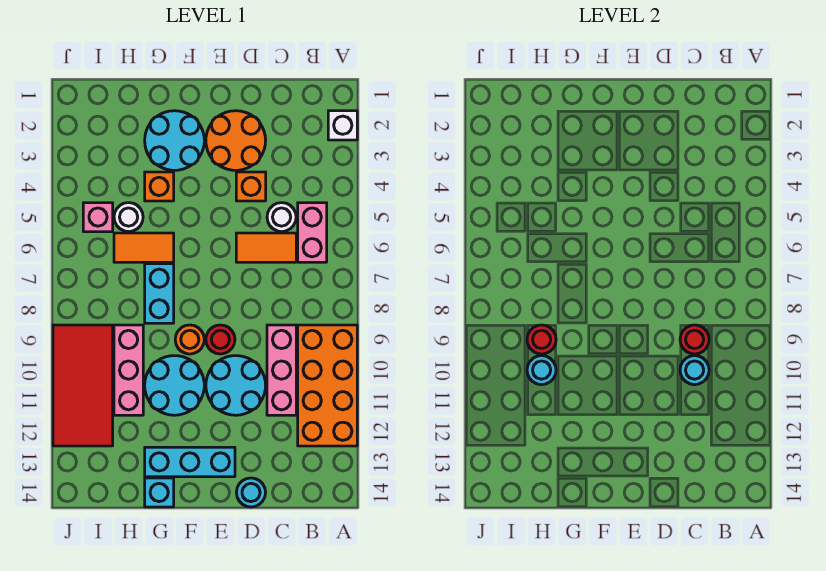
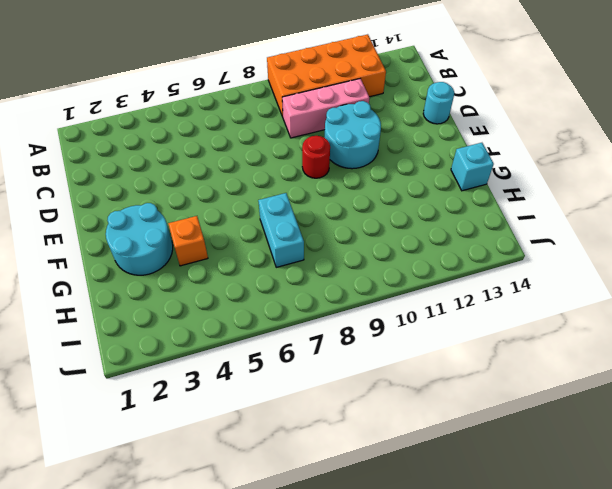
cyan 1x2 brick [258,193,304,267] -> cyan 1x2 brick turned to [145,264,174,323]
none -> white 1x1 brick [328,111,357,140]
none -> pink 1x2 brick [298,203,327,262]
none -> white 1x1 round brick [267,203,296,232]

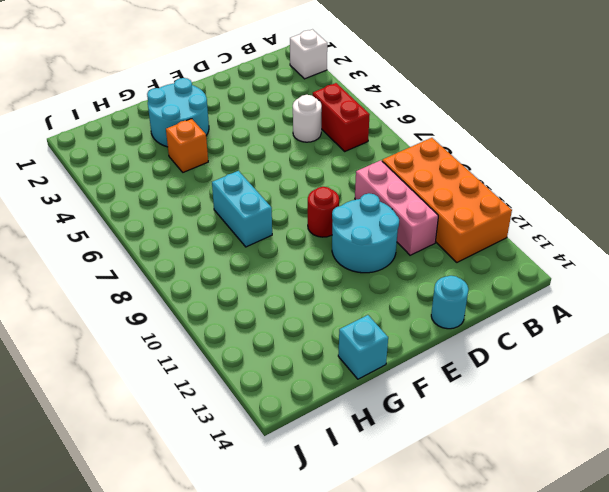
red 1x2 brick [313,83,370,151] -> pink 1x2 brick [298,203,327,262]
none -> orange 1x2 tile [236,233,296,262]
none -> orange 2x2 round brick [206,111,266,170]
none -> orange 1x1 brick [236,172,266,201]

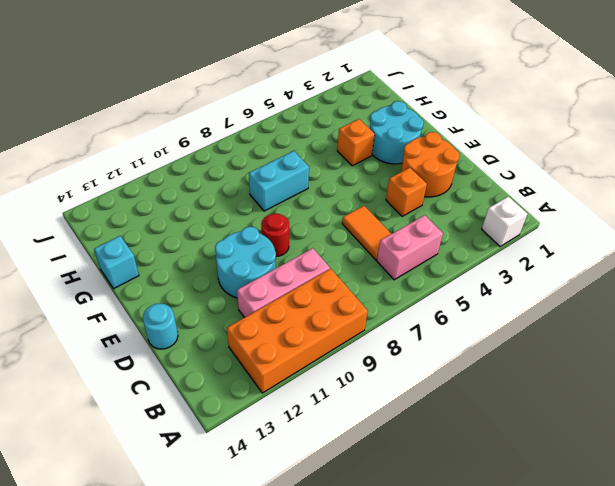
none -> white 1x1 round brick [267,203,296,232]
none -> cyan 1x3 brick [145,447,235,477]
none -> orange 1x1 round brick [175,325,204,354]

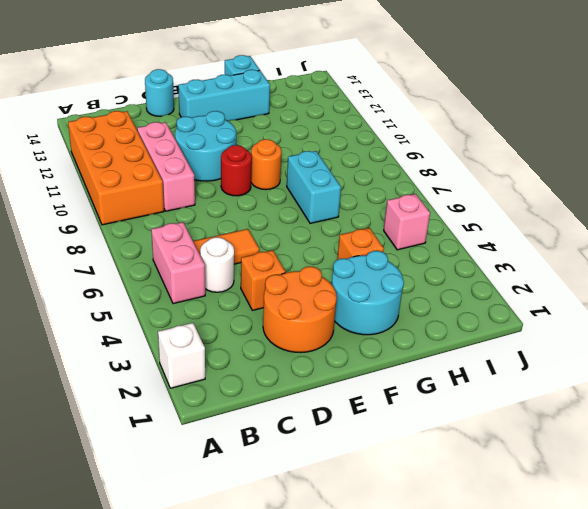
none -> cyan 2x2 round brick [145,356,204,415]
none -> orange 1x2 tile [114,233,174,262]
none -> white 1x1 round brick [114,203,143,232]

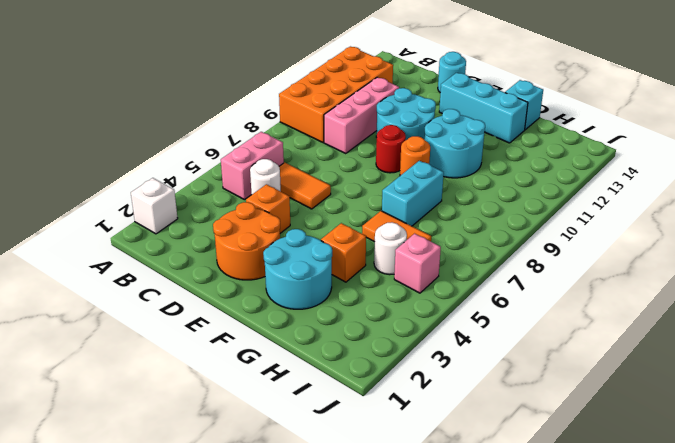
none -> pink 1x3 brick [114,325,143,415]
none -> red 2x4 tile [53,325,113,446]
none -> red 1x1 round brick [680,325,709,354]

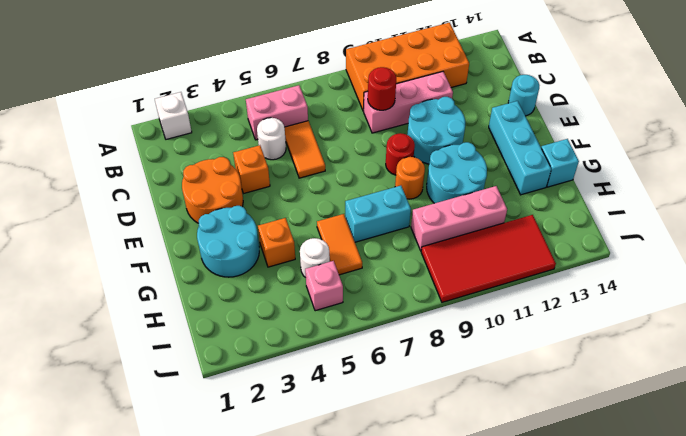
none -> cyan 1x1 round brick [680,356,709,385]
none -> red 1x1 round brick [527,325,556,354]
none -> cyan 1x1 round brick [527,356,556,385]

